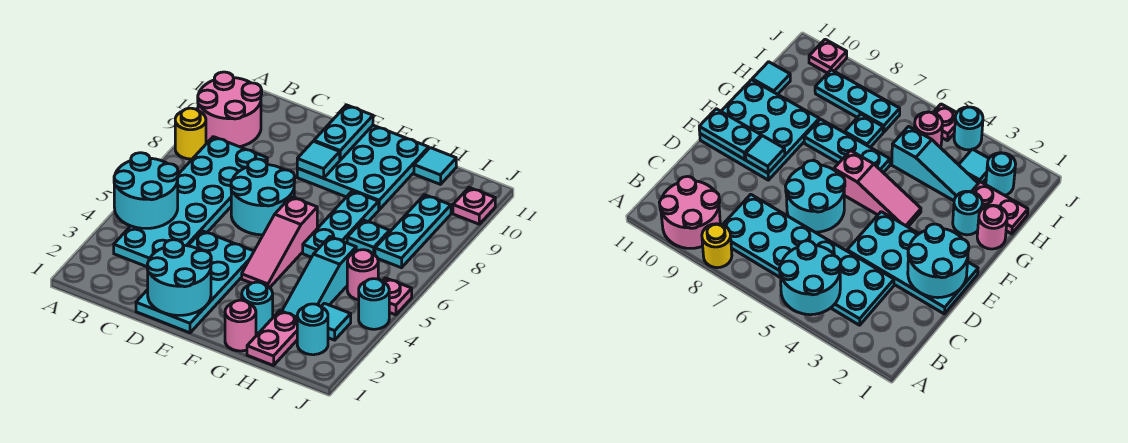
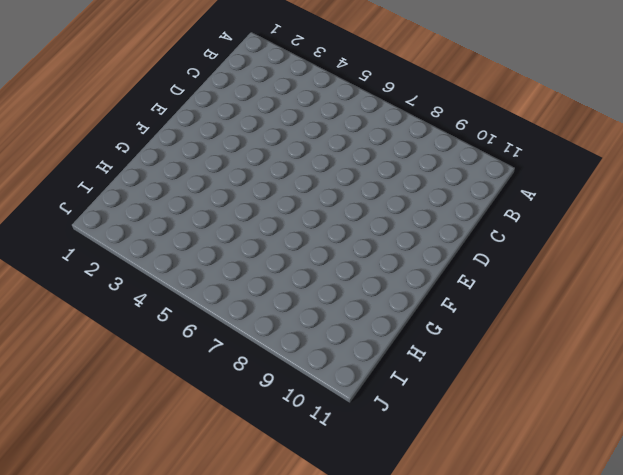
none -> yellow 1x1 round brick [175,108,206,159]
none -> pink 2x2 round brick [198,72,262,147]
none -> cyan 2x6 plate [114,137,267,267]

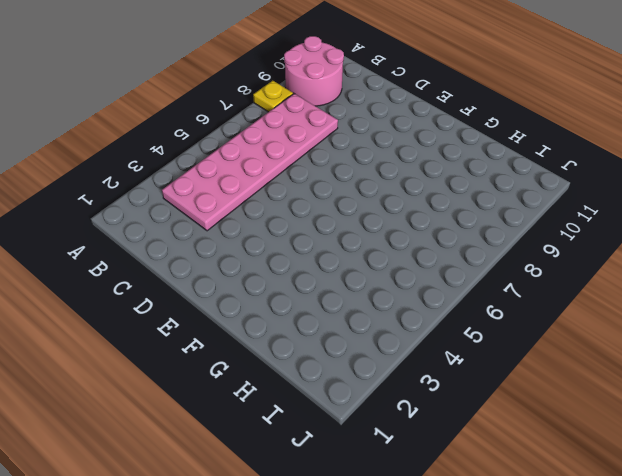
yellow 1x1 plate [253,81,293,112] -> yellow 1x1 round brick [175,108,206,159]
pink 2x6 plate [162,94,338,231] -> cyan 2x6 plate [114,137,267,267]
none -> cyan 2x4 plate [136,231,254,333]
none -> cyan 2x2 round brick [231,159,295,235]
none -> cyan 3x3 plate [297,125,429,210]

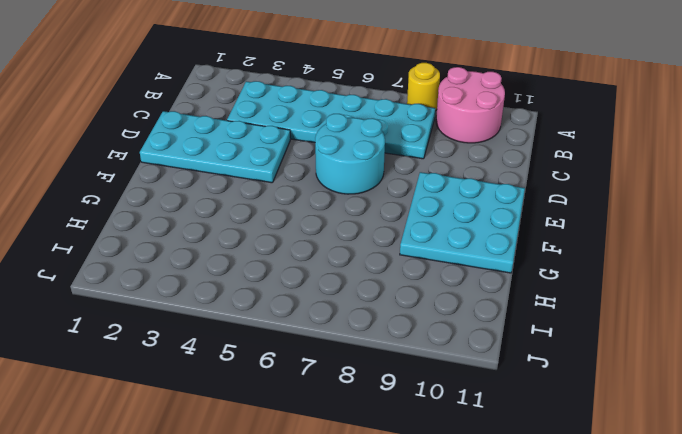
none -> pink 1x3 slope [242,197,317,288]
none -> pink 1x1 round brick [225,300,256,351]
none -> cyan 1x1 round brick [242,282,273,333]

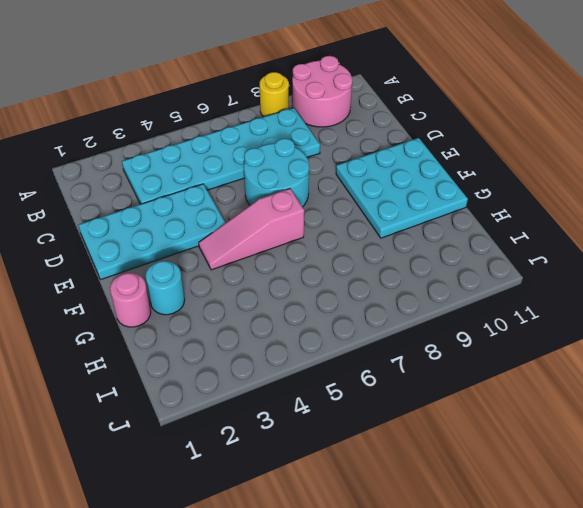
none -> cyan 1x3 plate [303,191,379,257]
none -> pink 1x2 plate [247,311,297,366]
none -> cyan 1x3 slope [282,237,356,317]

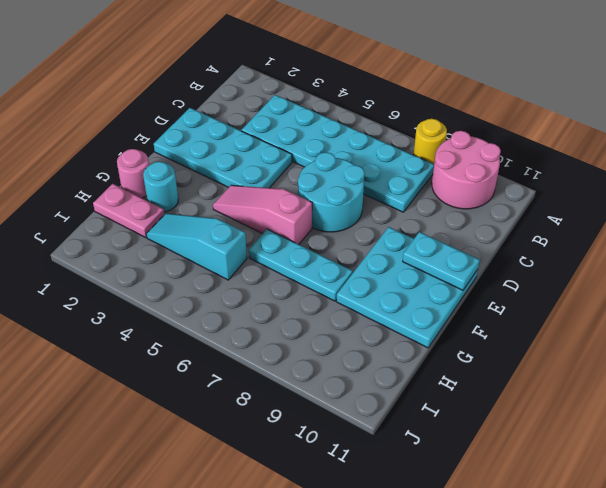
none -> cyan 1x1 plate [347,220,390,254]
none -> cyan 1x1 tile [414,148,456,184]
none -> cyan 1x1 round brick [297,304,328,355]

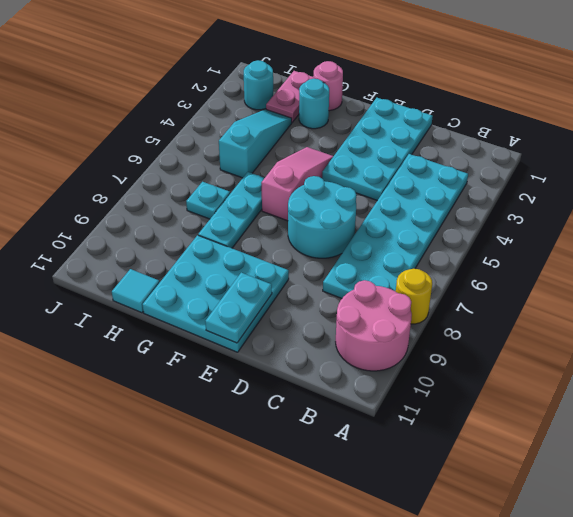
none -> cyan 1x1 tile [321,303,351,340]
none -> pink 1x1 round brick [347,250,378,300]
none -> cyan 1x3 plate [375,195,451,268]

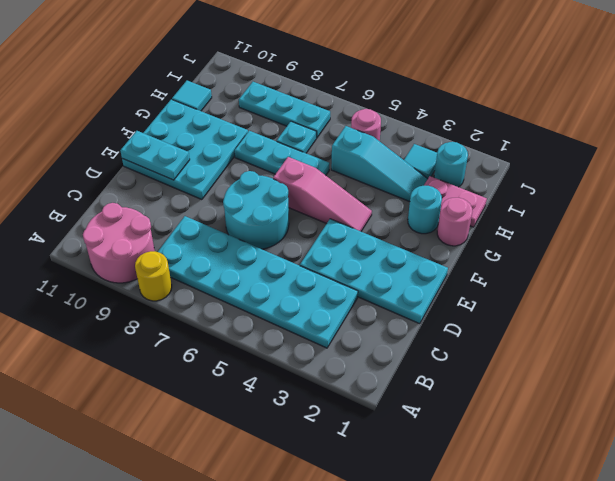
none -> cyan 1x1 round brick [359,279,389,329]
none -> pink 1x1 plate [382,278,412,315]
none -> pink 1x1 plate [453,188,495,224]

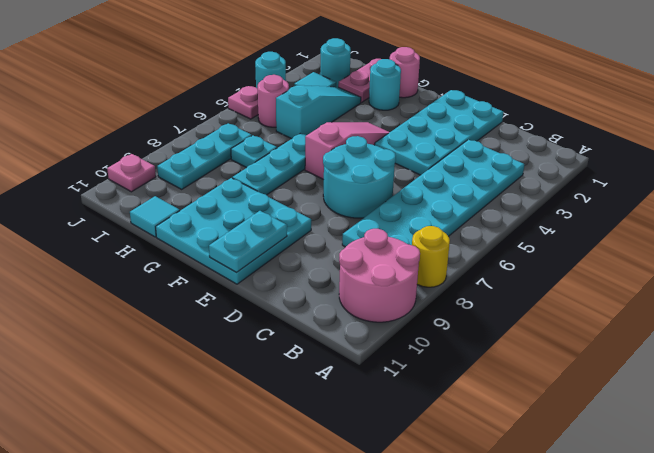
none -> cyan 2x2 round brick [114,153,178,228]
none -> cyan 2x2 round brick [147,240,211,315]
none -> cyan 1x1 tile [297,141,340,178]

